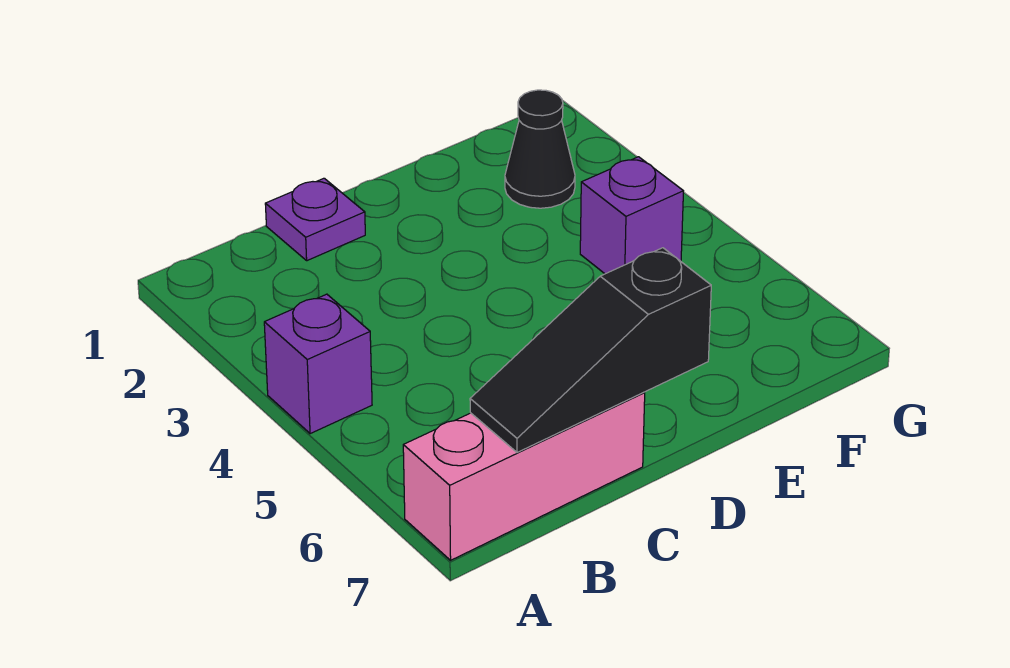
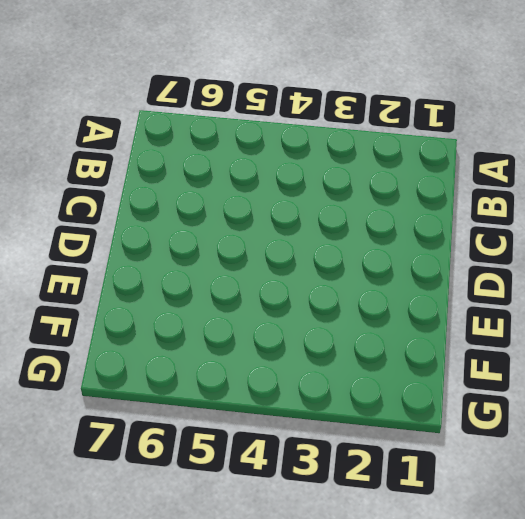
none -> purple 1x1 brick [264,294,372,434]
none -> pink 1x3 brick [403,392,645,560]

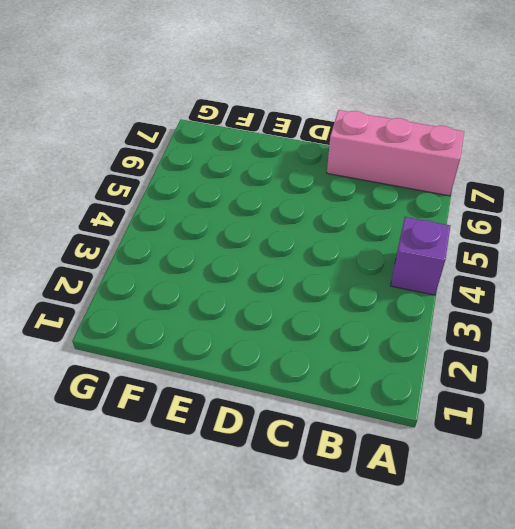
none -> purple 1x1 plate [265,178,365,261]
none -> black 1x1 cone [505,90,575,208]

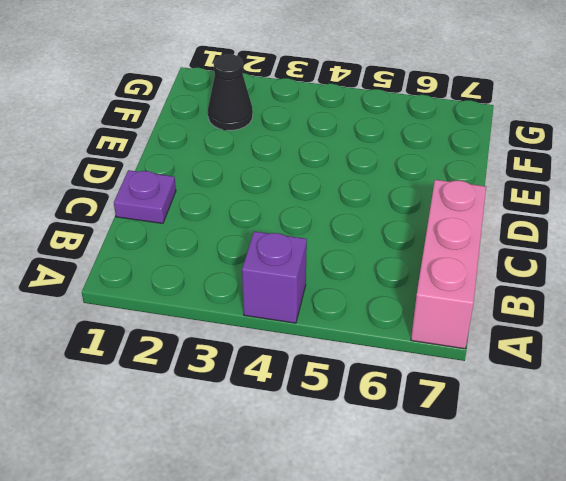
none -> purple 1x1 brick [580,157,683,274]
none -> black 1x3 slope [470,248,711,452]

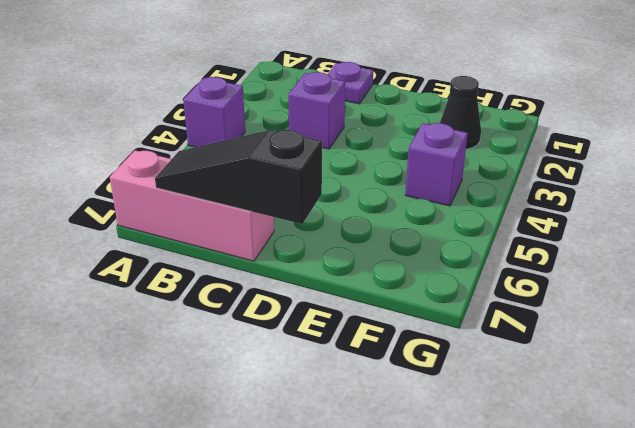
purple 1x1 brick [288,72,345,149] -> none

